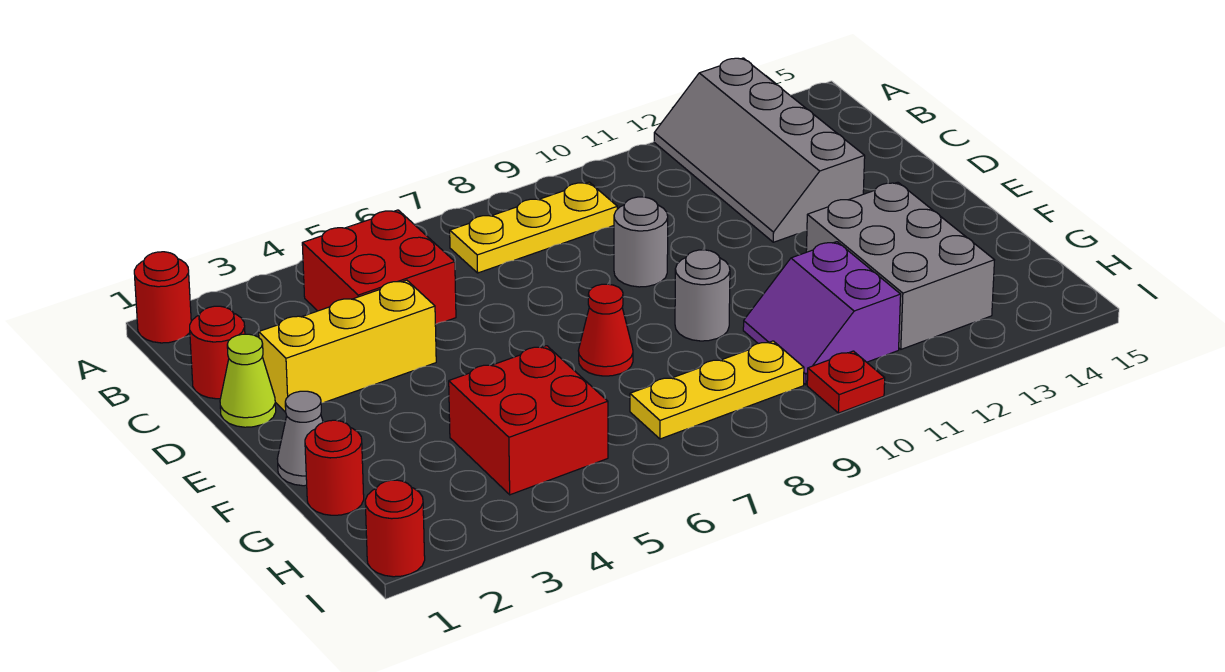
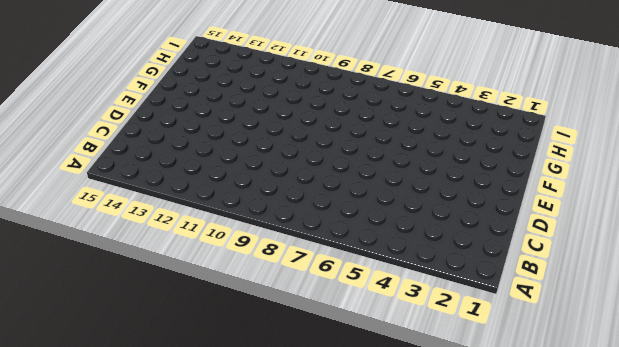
none -> red 1x1 round brick [134,252,191,343]
none -> grey 2x4 slope [654,58,865,242]
none -> red 2x2 brick [302,210,456,324]

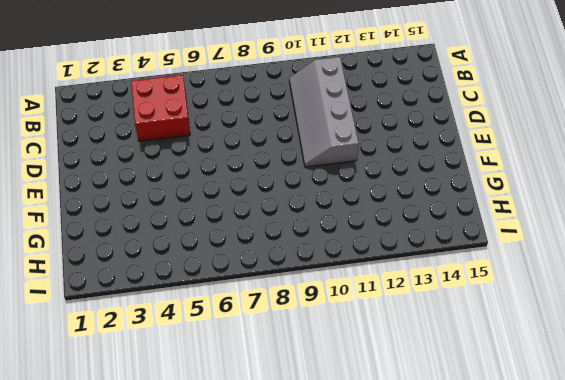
grey 2x4 slope [289,57,359,167] -> grey 2x4 slope moved to [654,58,865,242]
none -> red 1x1 round brick [134,252,191,343]
none -> yellow 1x3 plate [450,182,617,273]
none -> red 1x1 round brick [190,306,245,399]

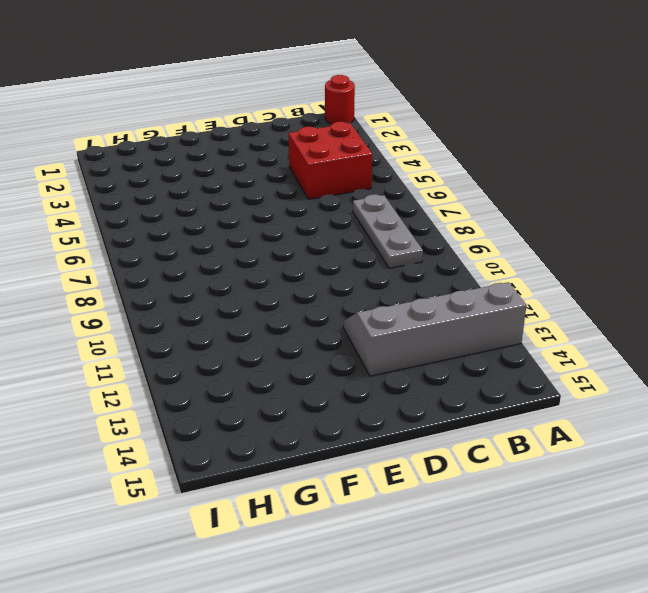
grey 1x3 plate [353,194,423,268] -> yellow 1x3 plate [450,182,617,273]
none -> red 1x1 round brick [190,306,245,399]
none -> lime 1x1 cone [220,334,276,427]
none -> yellow 1x3 brick [259,280,436,412]

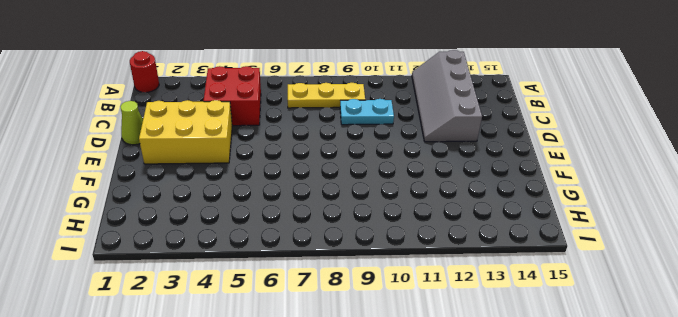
cyan 1x2 plate [340,99,394,125] -> none
yellow 2x3 brick [139,100,232,164] -> yellow 1x3 brick [259,280,436,412]
none -> red 1x1 round brick [190,306,245,399]
none -> grey 1x1 round brick [614,197,668,287]
none -> grey 1x1 cone [277,391,323,486]

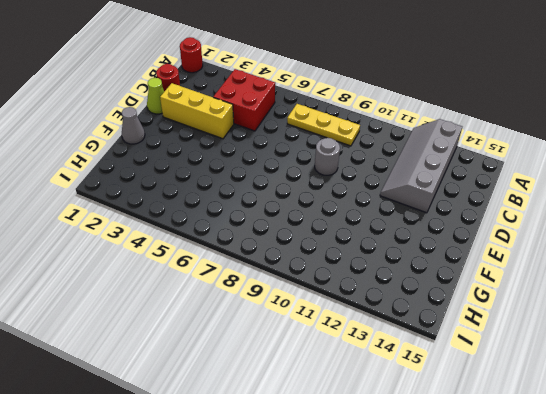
none -> red 1x1 cone [578,284,633,376]
none -> grey 1x1 round brick [675,250,730,341]
none -> grey 2x3 brick [806,182,994,349]

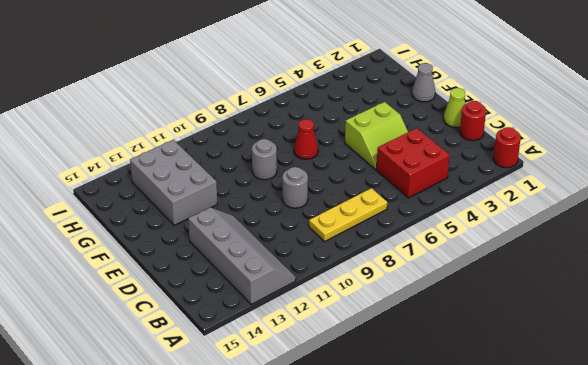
lime 2x2 slope [345,102,408,170] -> yellow 1x3 brick [259,280,436,412]
none -> red 1x1 round brick [305,420,364,515]
none -> red 2x2 brick [449,346,608,495]
none -> purple 2x2 slope [743,242,901,385]

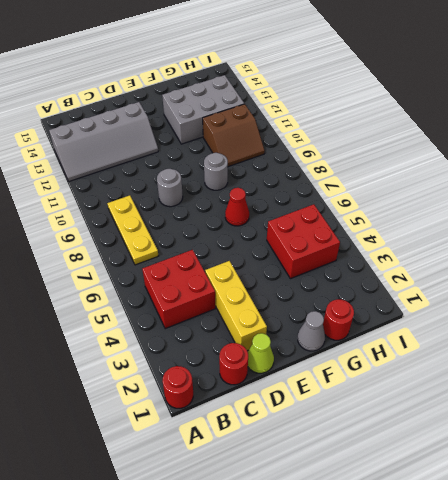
brown 2x2 slope [203,104,265,167] -> purple 2x2 slope [743,242,901,385]
none -> yellow 1x3 plate [630,341,804,439]
none -> red 1x1 round brick [365,480,425,577]
none -> red 1x1 plate [807,351,885,413]

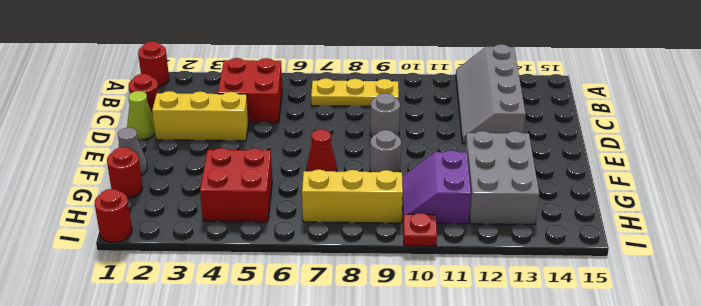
yellow 1x3 brick [302,170,403,223] -> yellow 1x3 plate [630,341,804,439]

